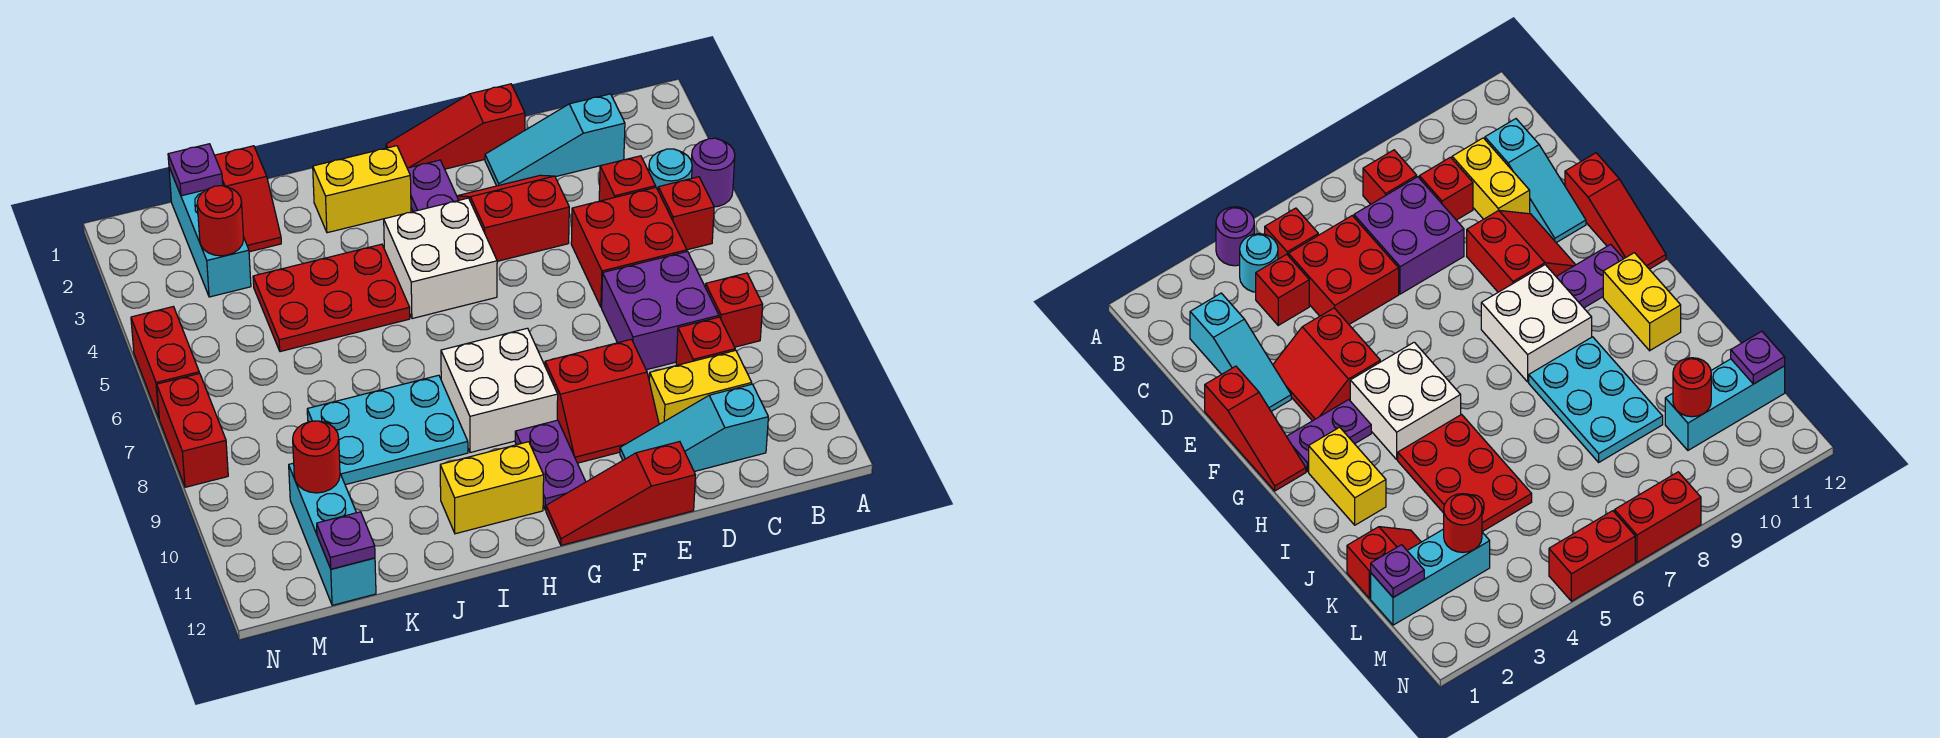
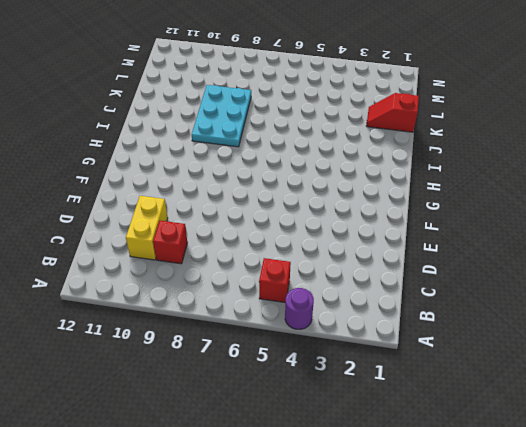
none -> cyan 1x1 round brick [649,149,692,190]
none -> red 1x1 brick [705,273,763,347]
none -> cyan 1x3 slope [485,94,625,186]
none -> red 1x1 brick [599,156,656,201]

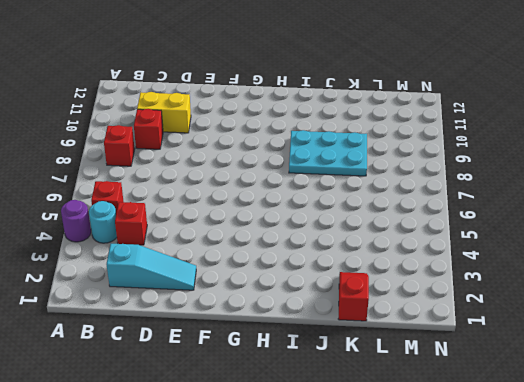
none -> red 2x2 brick [571,187,687,307]
none -> purple 2x2 brick [602,251,719,370]
none -> cyan 1x3 slope [620,384,768,472]
none -> red 1x3 slope [386,84,525,169]

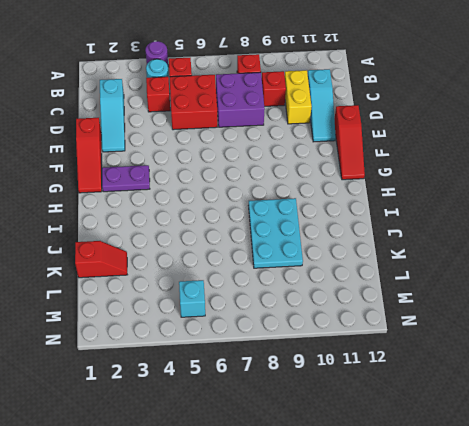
cyan 1x1 brick [179,280,205,317] -> none
none -> red 2x2 slope [457,175,569,261]
none -> red 2x2 slope [545,339,659,463]
none -> white 2x2 brick [384,198,497,319]
none -> white 2x2 brick [441,328,558,453]

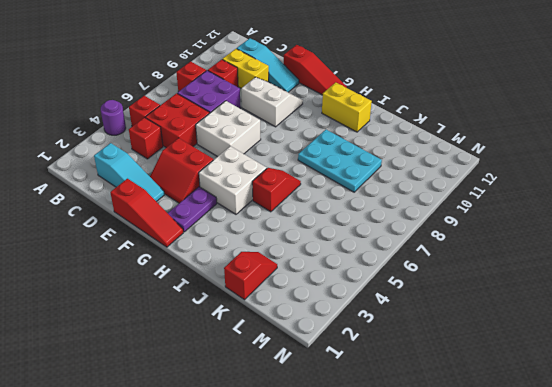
white 2x2 brick [196,101,261,157] -> white 2x2 brick moved to [441,328,558,453]
white 2x2 slope [241,77,303,127] -> red 2x2 slope [545,339,659,463]
red 1x2 slope [252,168,301,212] -> red 2x3 plate [253,244,410,352]
none -> cyan 1x1 round brick [649,149,692,190]
none -> purple 1x2 plate [515,420,586,510]
none -> yellow 1x2 brick [313,146,411,233]
none -> cyan 1x3 brick [169,168,251,297]

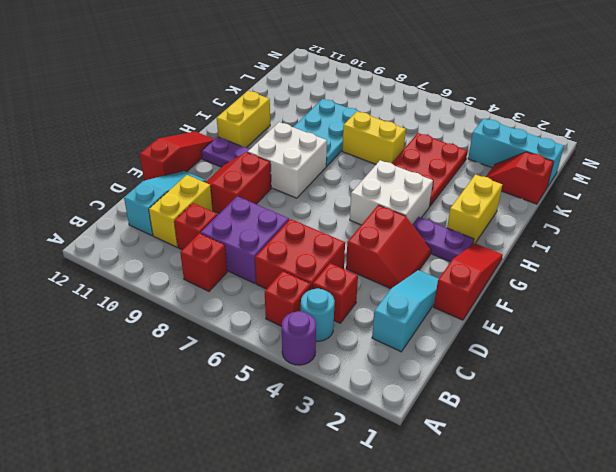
yellow 1x2 brick [342,111,406,164] -> none
none -> cyan 1x3 brick [289,463,376,605]
none -> red 1x2 brick [131,307,199,418]
none -> red 1x2 brick [157,373,228,487]
none -> purple 1x1 plate [168,144,223,196]

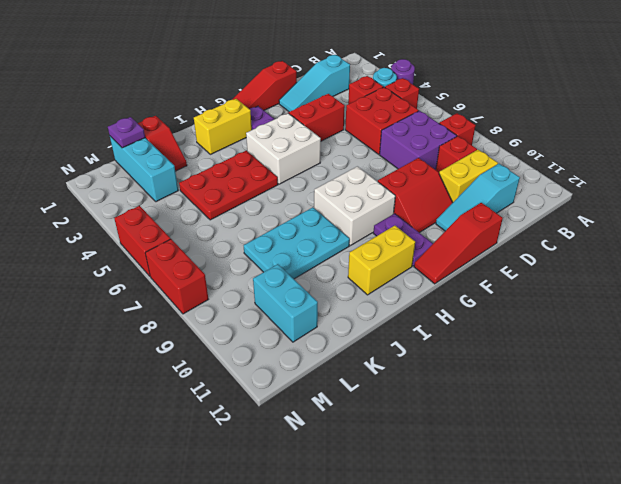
cyan 1x2 brick [253,264,318,342] -> cyan 1x3 brick [289,463,376,605]
none -> red 1x1 round brick [197,186,244,256]
none -> red 1x1 round brick [293,421,340,493]
none -> purple 1x1 plate [317,512,375,569]

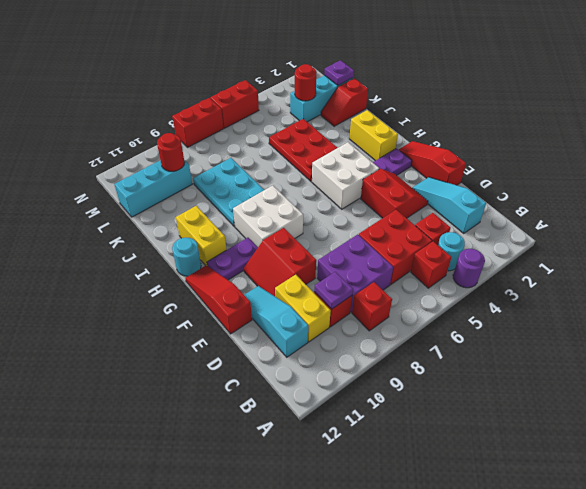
purple 1x1 plate [314,272,353,309] -> purple 1x1 plate moved to [317,512,375,569]
cyan 1x1 round brick [172,238,201,276] -> none

